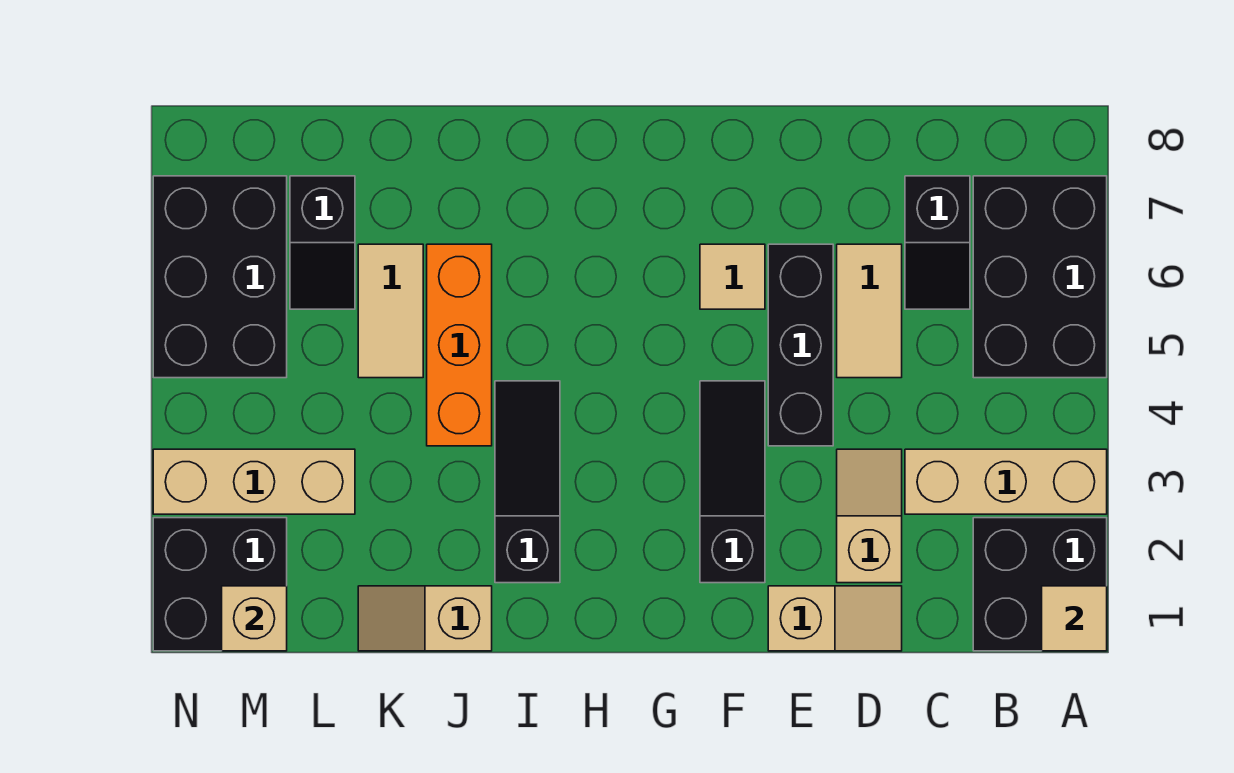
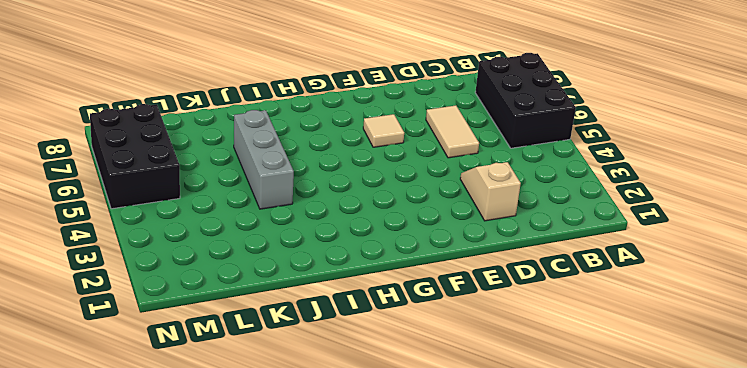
grey 1x3 brick [234,110,294,209] -> orange 1x3 brick [427,244,492,446]
none -> black 2x2 brick [973,518,1107,651]
none -> tan 1x3 brick [905,449,1107,514]
none -> black 1x2 slope [905,176,970,309]

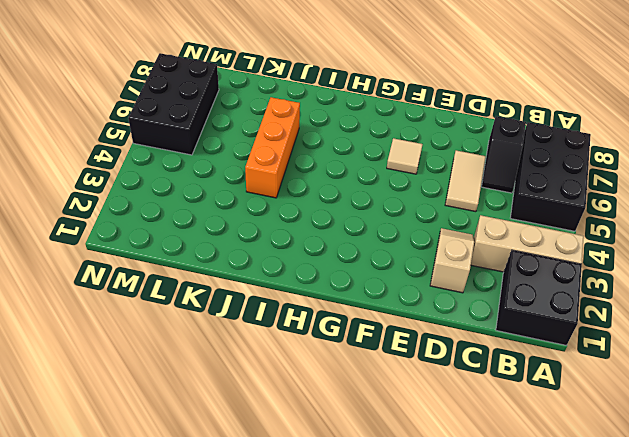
none -> tan 1x2 slope [768,586,902,651]
none -> black 1x3 brick [768,244,833,446]
none -> black 1x3 slope [700,381,765,583]

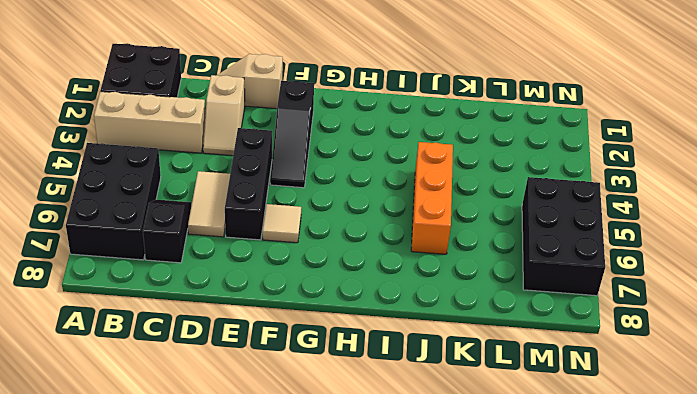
none -> black 1x3 slope [495,381,560,583]
none -> tan 1x2 slope [358,586,492,651]
none -> tan 1x2 tile [358,244,423,378]

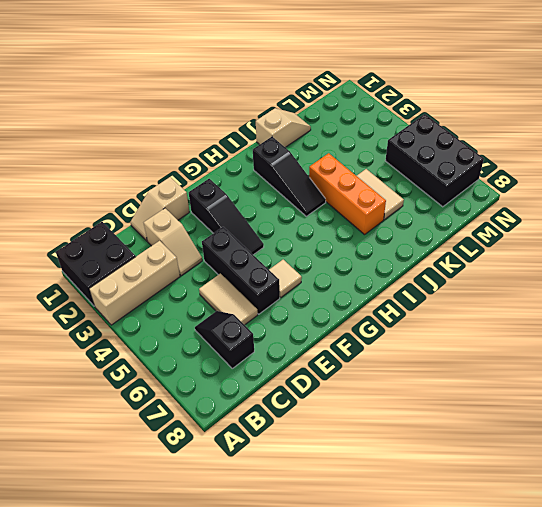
none -> black 2x3 brick [973,176,1107,378]
none -> tan 1x3 brick [153,449,355,514]
none -> black 1x2 slope [290,176,355,309]

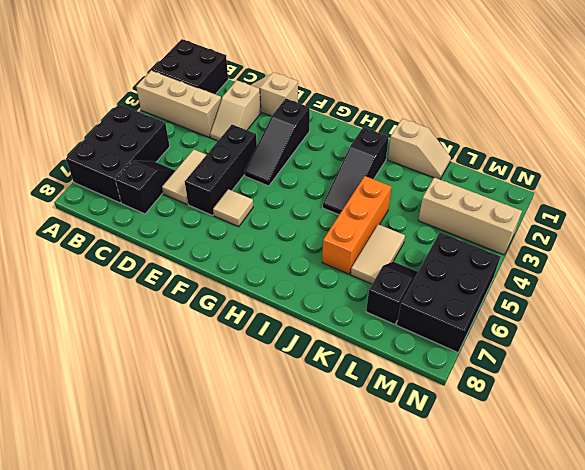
none -> black 2x2 brick [153,518,287,651]
none -> tan 1x1 tile [1042,586,1107,651]
none -> tan 1x1 brick [222,586,287,651]

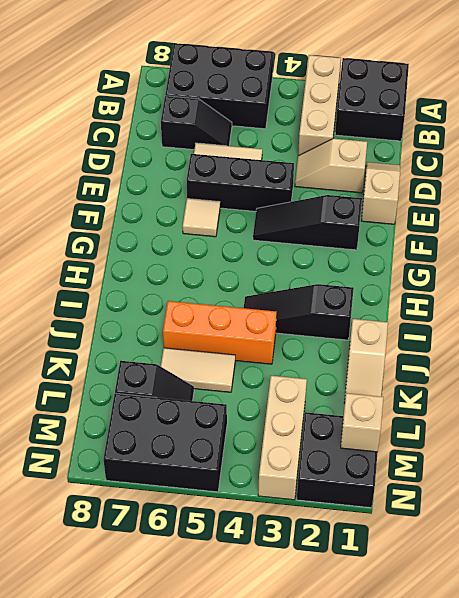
none -> tan 1x1 tile [1042,586,1107,651]

